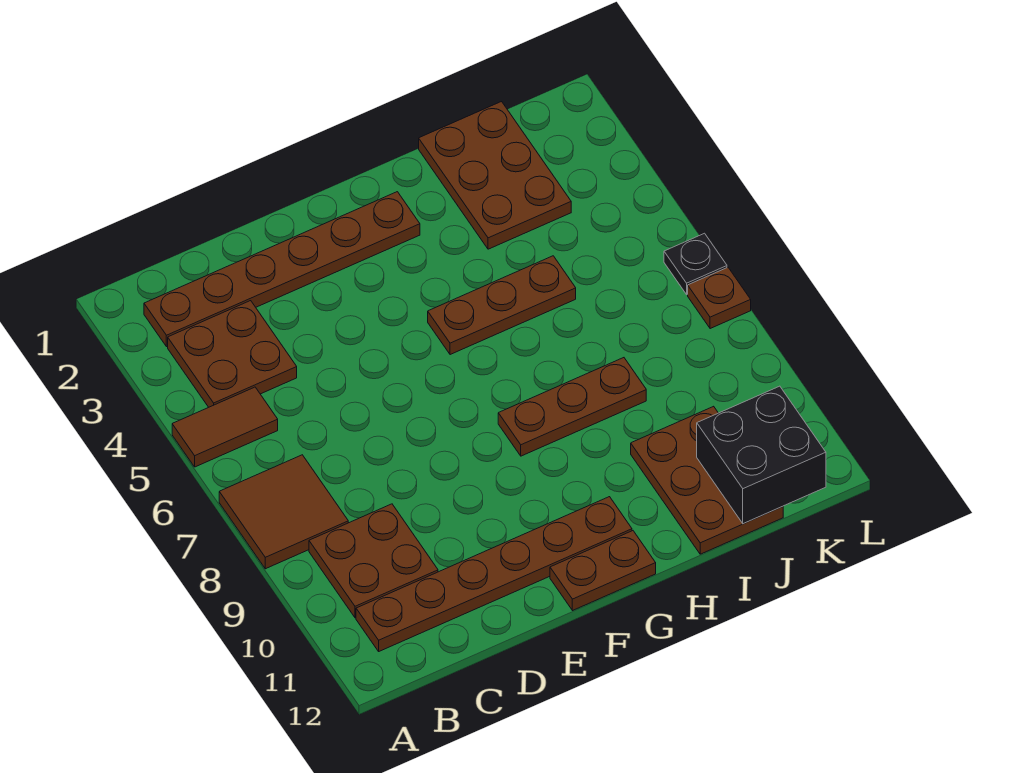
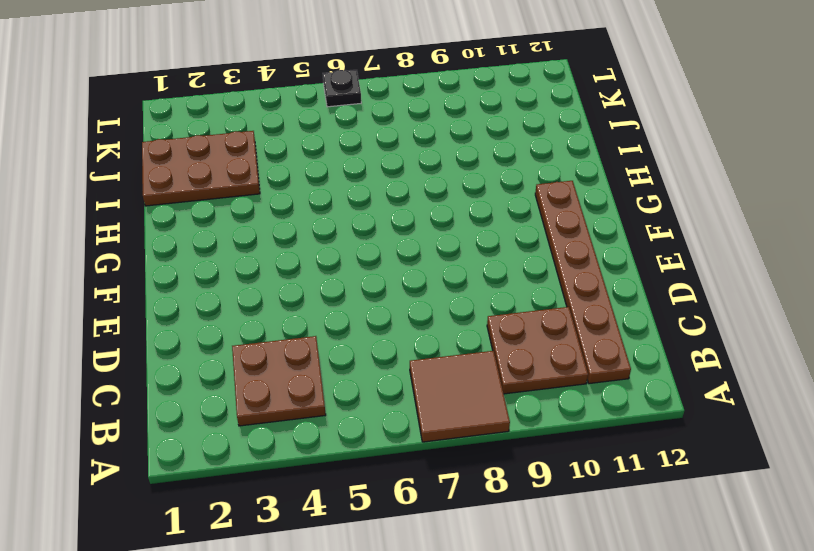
none -> brown 1x2 tile [172,387,278,467]
none -> brown 1x6 plate [144,192,420,347]
none -> brown 1x2 plate [550,531,656,611]

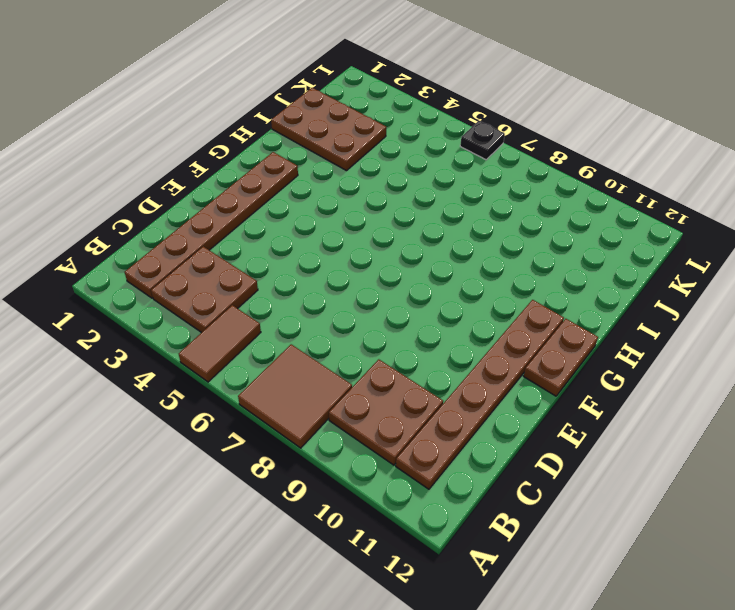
none -> brown 1x3 plate [428,256,576,355]
none -> brown 1x3 plate [498,358,646,456]
none -> brown 2x3 plate [631,406,783,554]

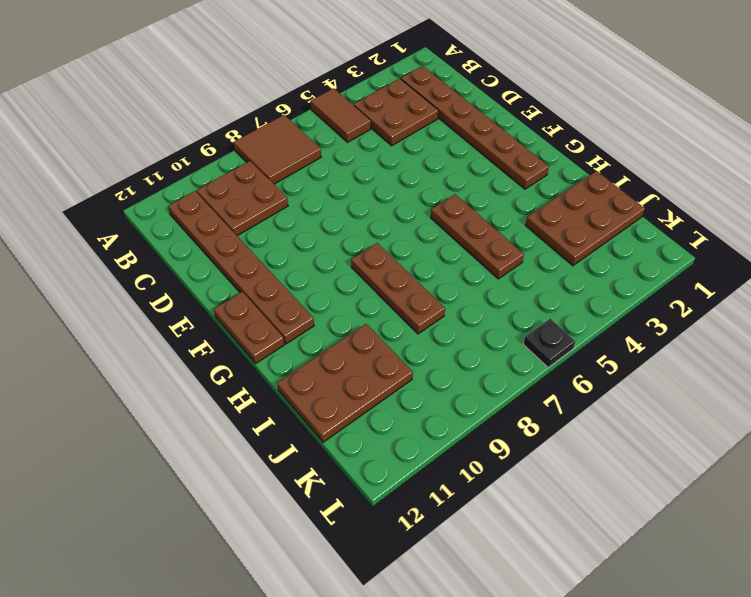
none -> brown 1x1 plate [688,267,751,329]
none -> black 2x2 brick [697,386,826,524]

